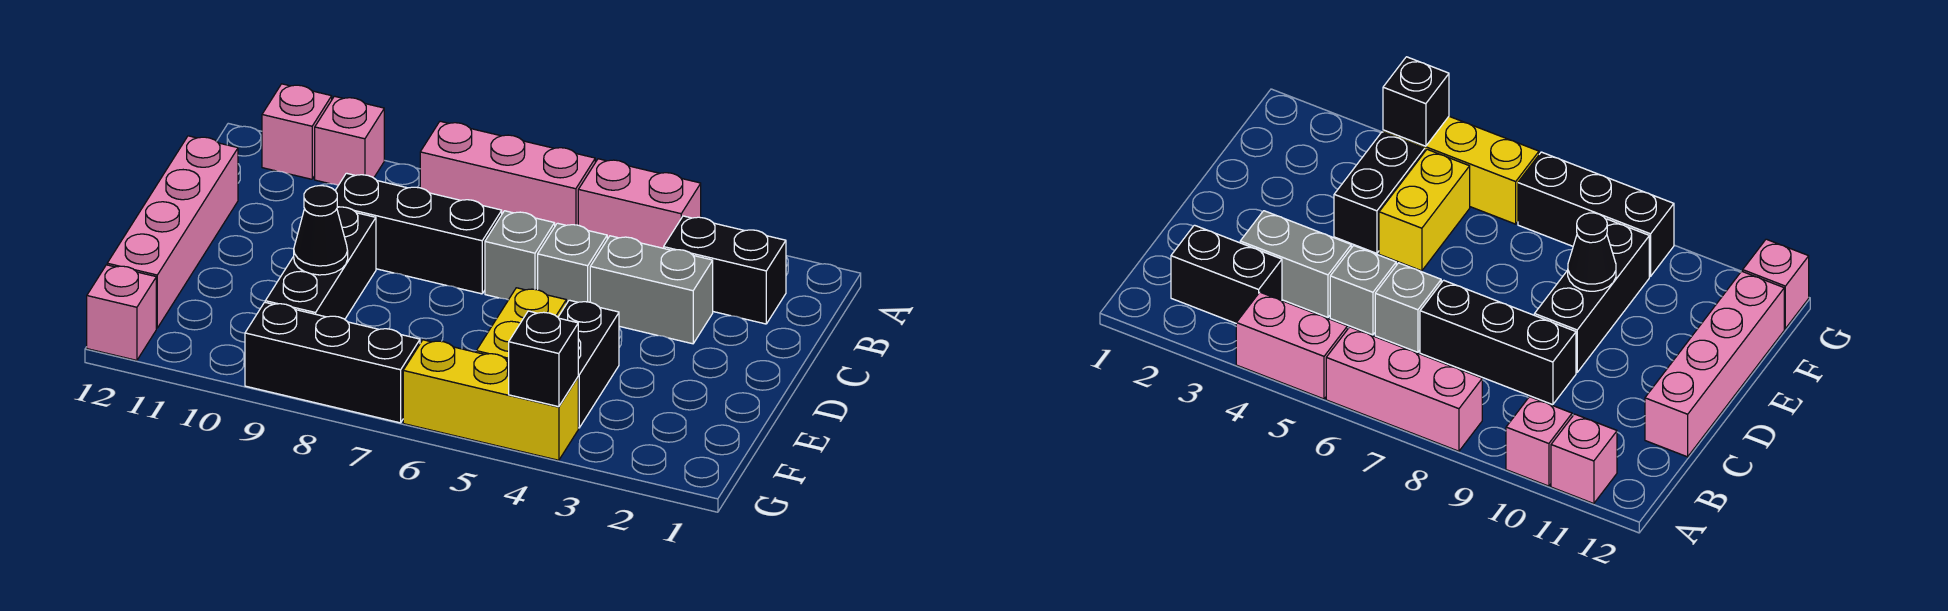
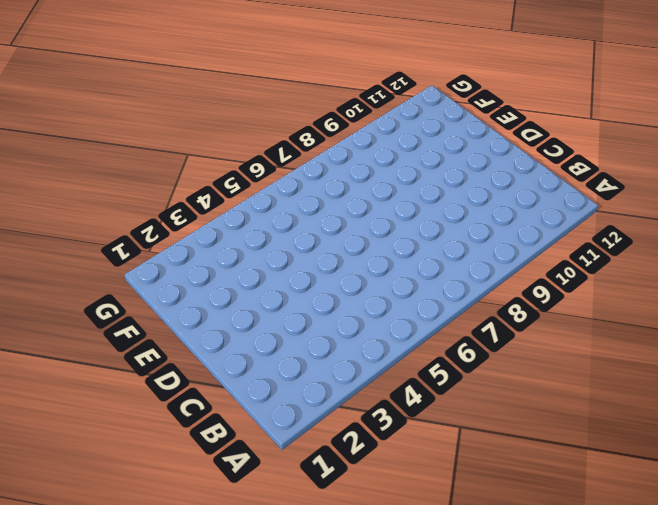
none -> pink 1x2 brick [578,159,701,248]
none -> pink 1x3 brick [420,121,595,226]
none -> pink 1x1 brick [315,96,384,185]

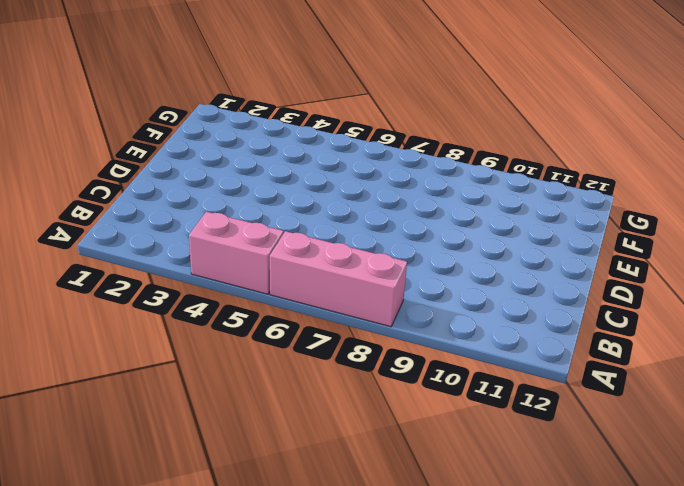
none -> pink 1x1 brick [315,96,384,185]
none -> pink 1x1 brick [262,84,332,179]
none -> black 1x2 brick [664,216,786,324]

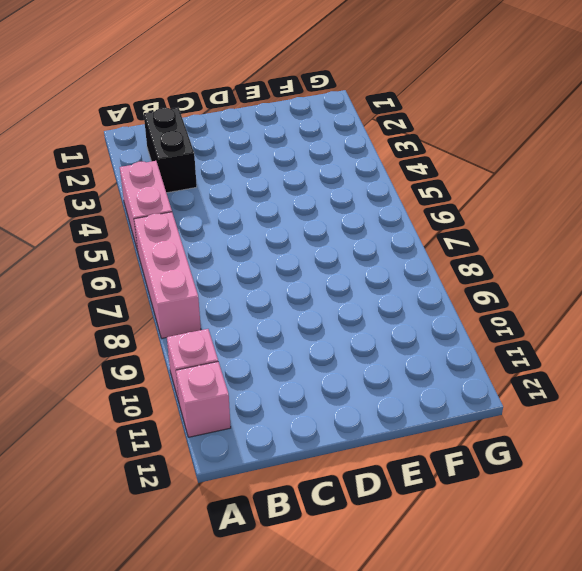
none -> grey 1x2 brick [590,236,713,344]
none -> grey 1x1 brick [538,223,607,304]
none -> grey 1x1 brick [485,211,555,300]

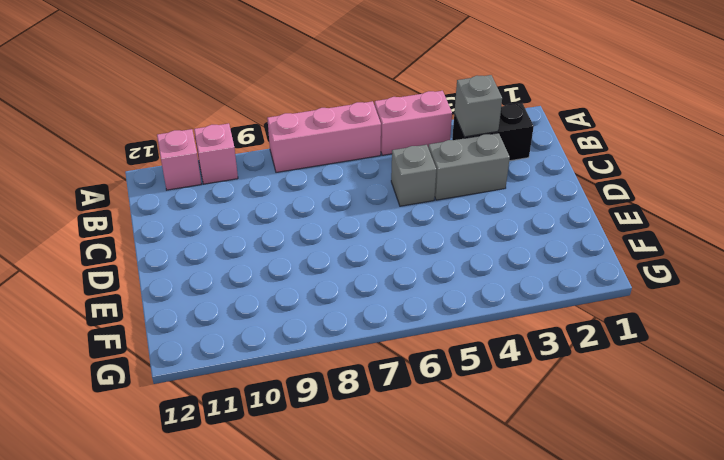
grey 1x1 brick [454,75,502,137] -> grey 1x1 brick moved to [485,211,555,300]
none -> black 1x3 brick [335,173,502,294]
none -> pink 1x4 brick [107,136,238,328]
none -> black 1x3 brick [265,207,376,319]

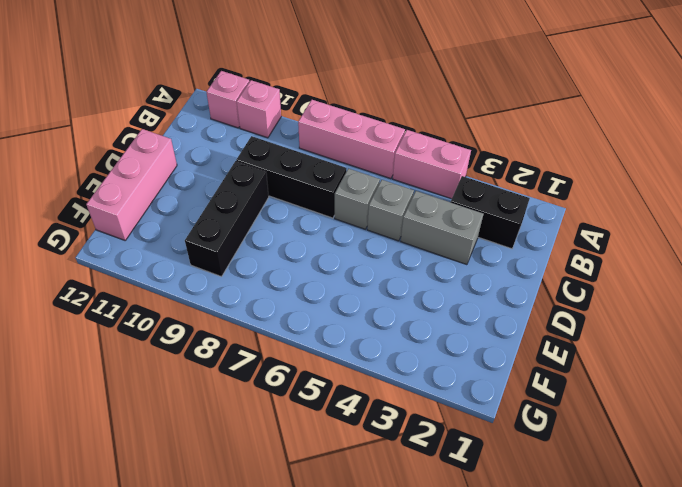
pink 1x3 brick [86,129,177,240] -> pink 1x4 brick [107,136,238,328]
none -> black 1x2 brick [558,300,619,428]
none -> yellow 1x2 brick [476,288,566,360]
none -> yellow 1x3 brick [403,340,578,460]

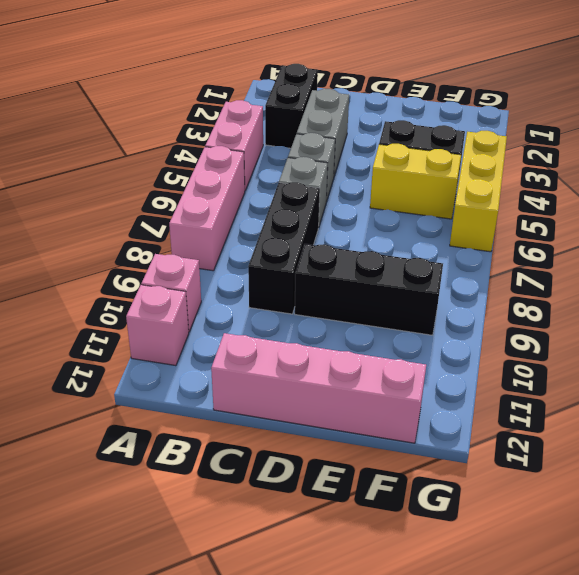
none -> black 1x3 brick [245,302,420,423]
none -> pink 1x1 brick [87,265,156,360]
none -> black 1x1 cone [294,186,348,275]

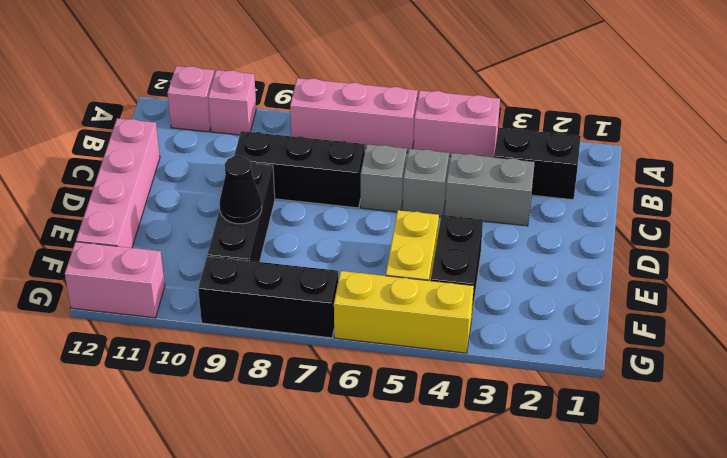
pink 1x2 brick [65,242,165,318] -> pink 1x1 brick [87,265,156,360]
none -> black 1x1 brick [509,311,578,407]

